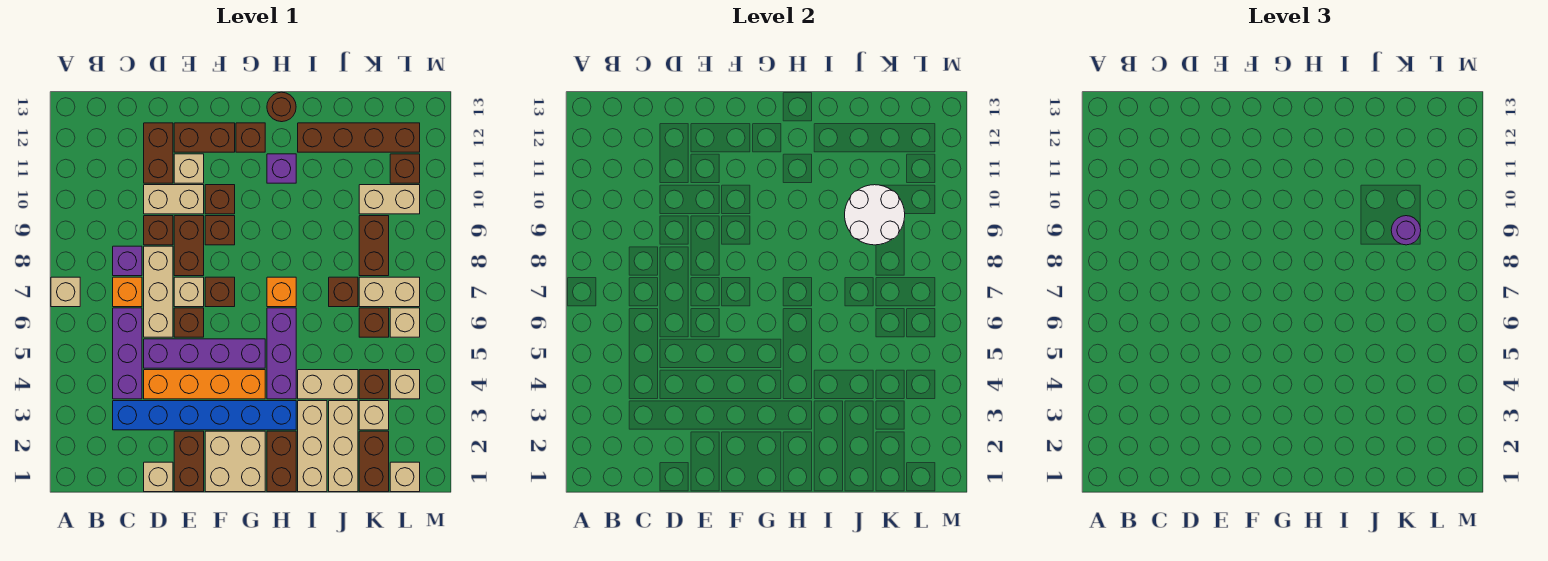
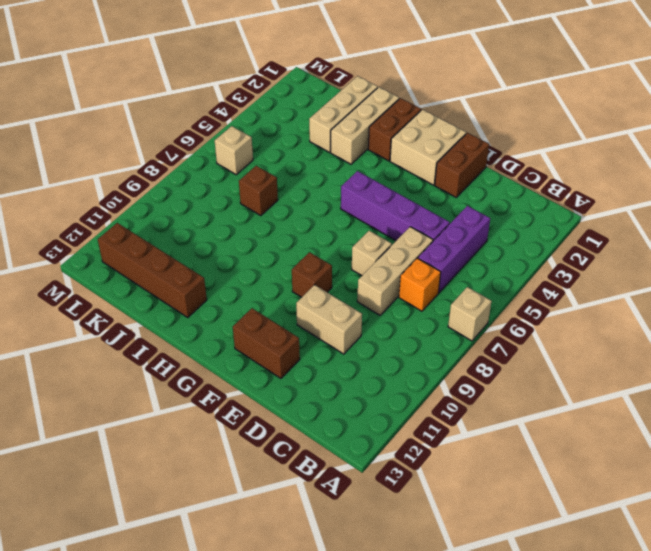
none -> blue 1x6 brick [113,401,296,430]
none -> purple 1x1 brick [113,246,142,276]
none -> tan 1x1 brick [144,462,173,492]
none -> orange 1x4 brick [144,370,265,399]

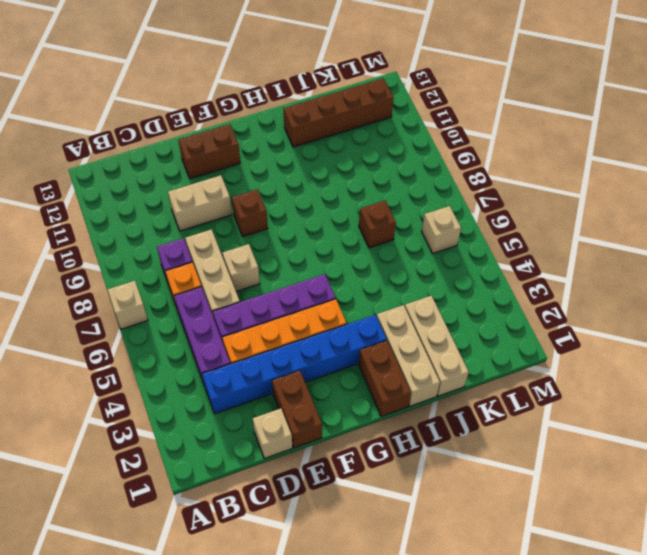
none -> brown 1x1 brick [144,216,173,245]
none -> brown 1x2 brick [144,123,173,183]
none -> brown 1x1 brick [174,308,204,337]
none -> brown 1x2 brick [174,216,204,276]

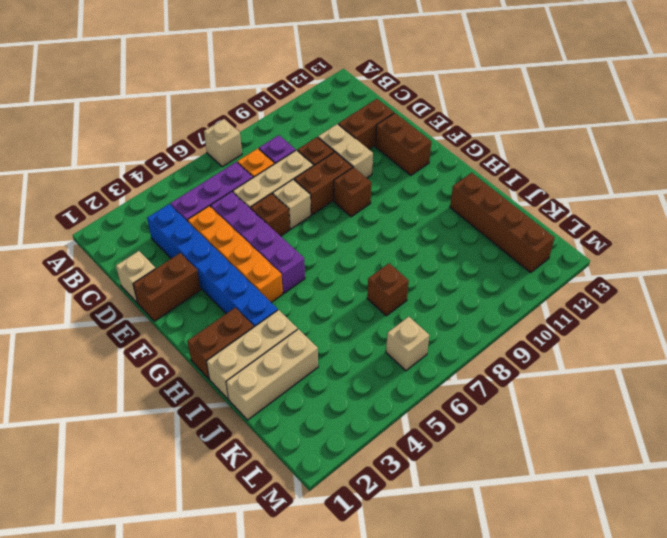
none -> tan 1x1 brick [174,154,204,183]
none -> tan 2x2 brick [205,431,265,492]
none -> brown 1x1 brick [205,277,235,307]
none -> brown 1x1 brick [205,185,235,214]

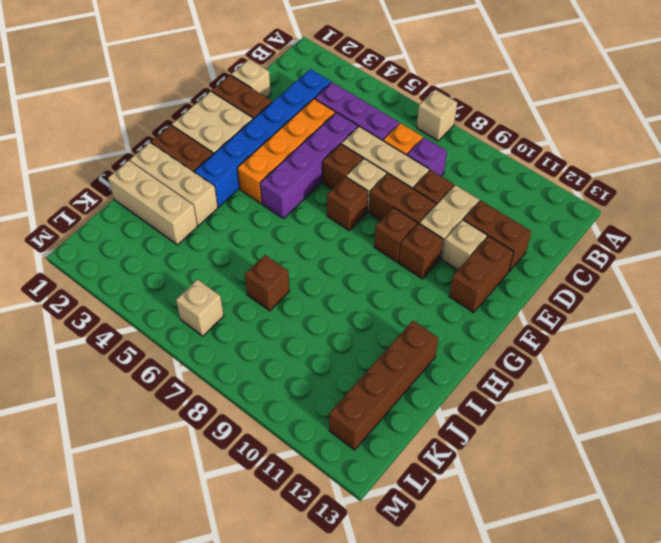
none -> brown 1x1 brick [236,123,265,152]
none -> purple 1x3 brick [267,308,296,399]
none -> orange 1x1 brick [267,277,296,307]
none -> purple 1x1 brick [267,154,296,183]

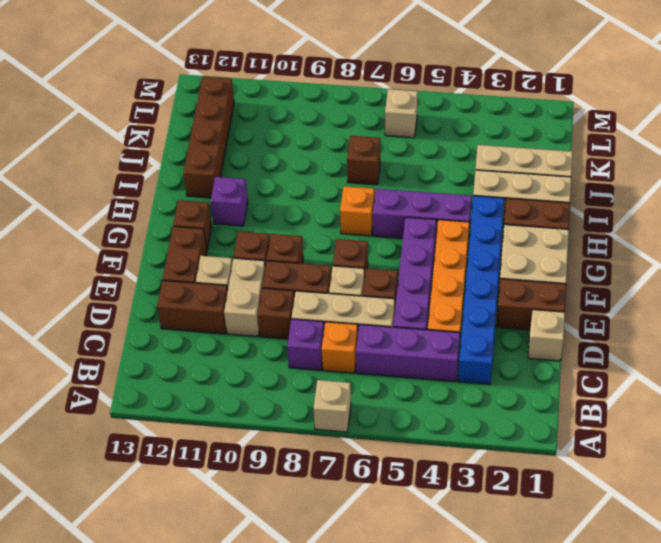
none -> brown 1x1 round brick [267,92,296,122]
none -> tan 1x2 brick [298,370,358,399]
none -> brown 1x2 brick [359,431,389,492]
none -> tan 1x1 brick [359,401,389,430]

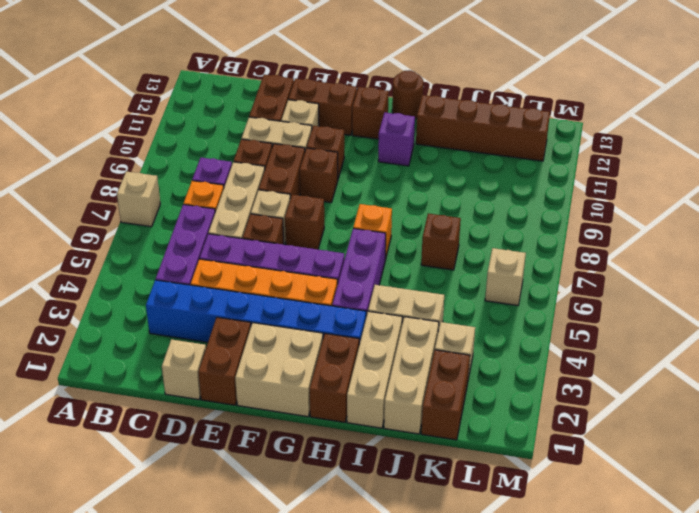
none -> brown 1x1 brick [359,370,389,399]
none -> brown 1x1 brick [359,308,389,337]
none -> tan 1x2 brick [359,277,420,307]
none -> brown 1x2 brick [359,216,389,276]

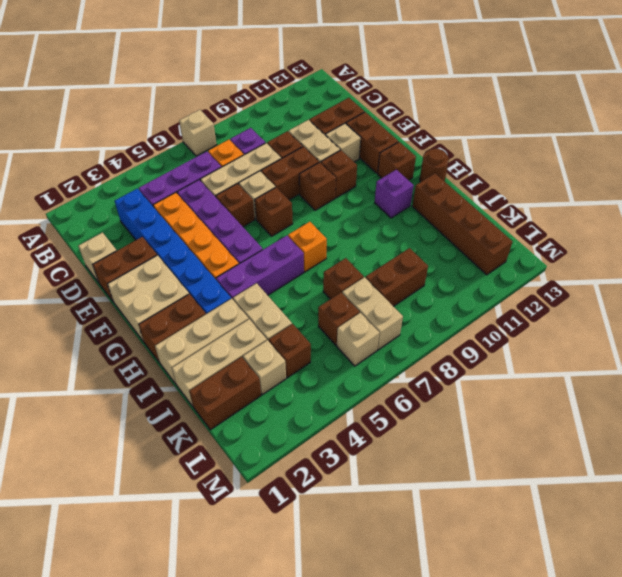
none -> tan 1x2 brick [359,185,420,214]
none -> tan 1x1 brick [390,462,420,492]
none -> tan 1x1 brick [390,370,420,399]
none -> brown 1x1 brick [390,154,420,183]

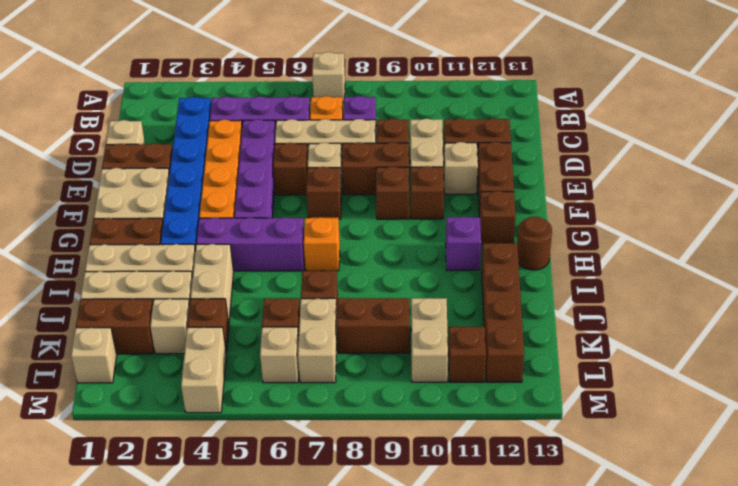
tan 1x2 brick [181,327,226,413] -> tan 1x1 brick [390,370,420,399]
none -> white 2x2 round brick [845,185,905,245]
none -> purple 1x1 round brick [1391,216,1421,245]

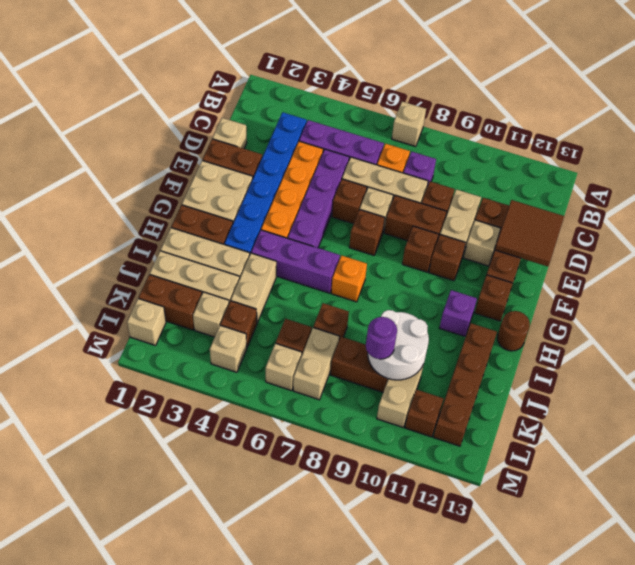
brown 2x2 tile [495,200,564,266] -> none

